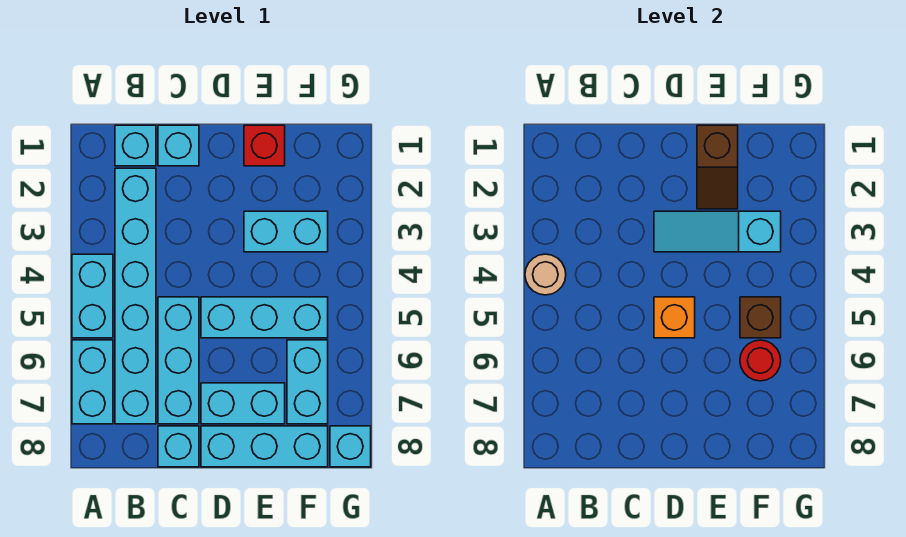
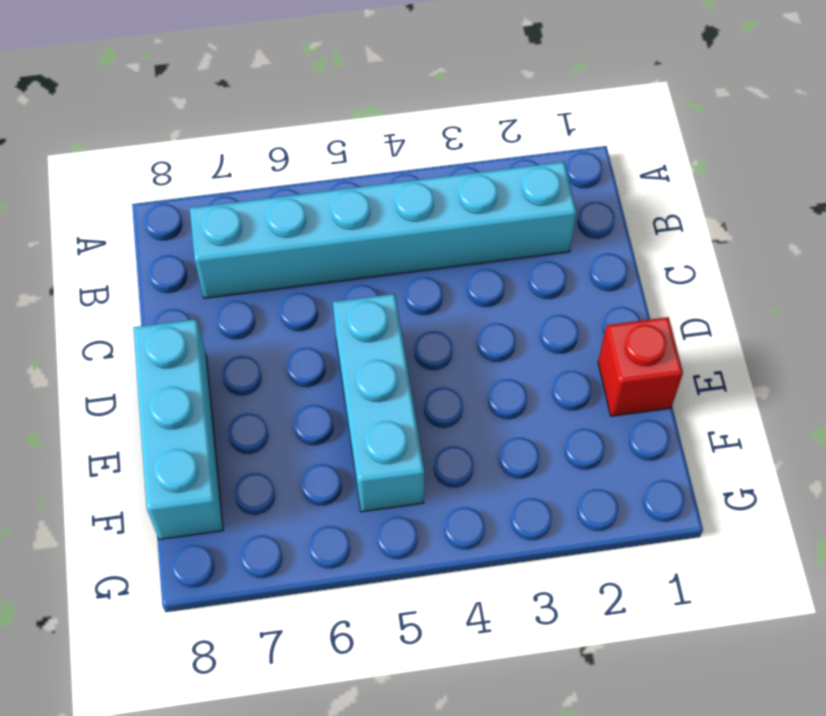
none -> cyan 1x2 brick [72,254,113,338]
none -> cyan 1x2 brick [72,340,113,424]
none -> cyan 1x1 brick [115,125,156,166]

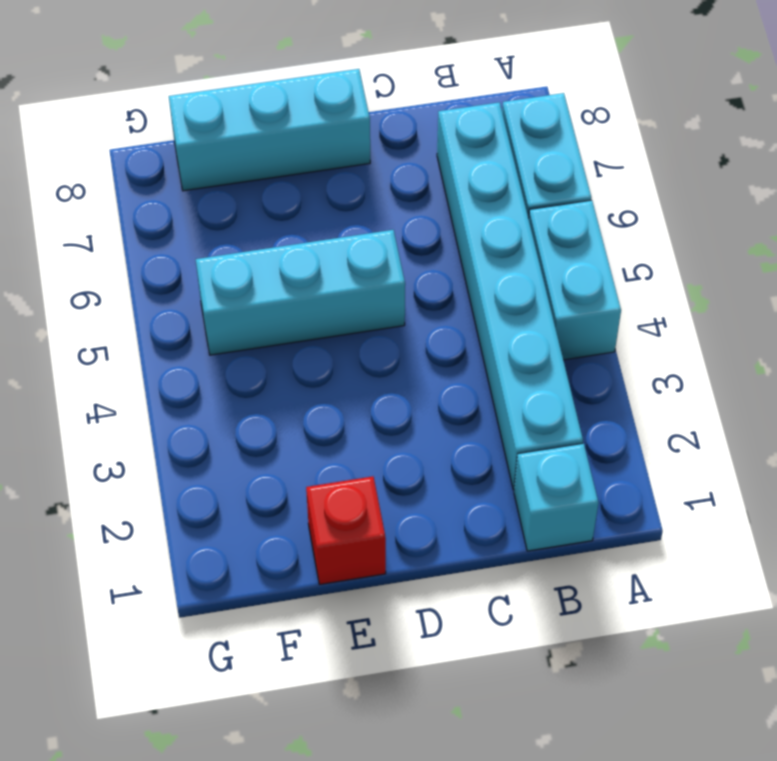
none -> cyan 1x1 brick [158,125,199,166]
none -> cyan 1x3 brick [158,297,199,424]
none -> cyan 1x1 brick [158,426,199,467]

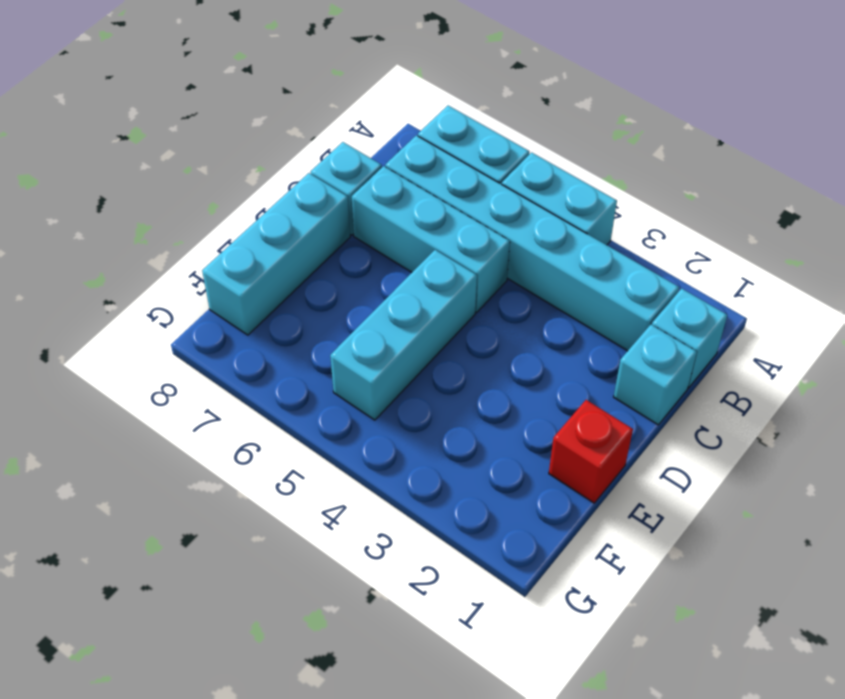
none -> cyan 1x2 brick [201,383,285,424]
none -> cyan 1x2 brick [244,211,328,252]
none -> cyan 1x2 brick [287,340,328,424]

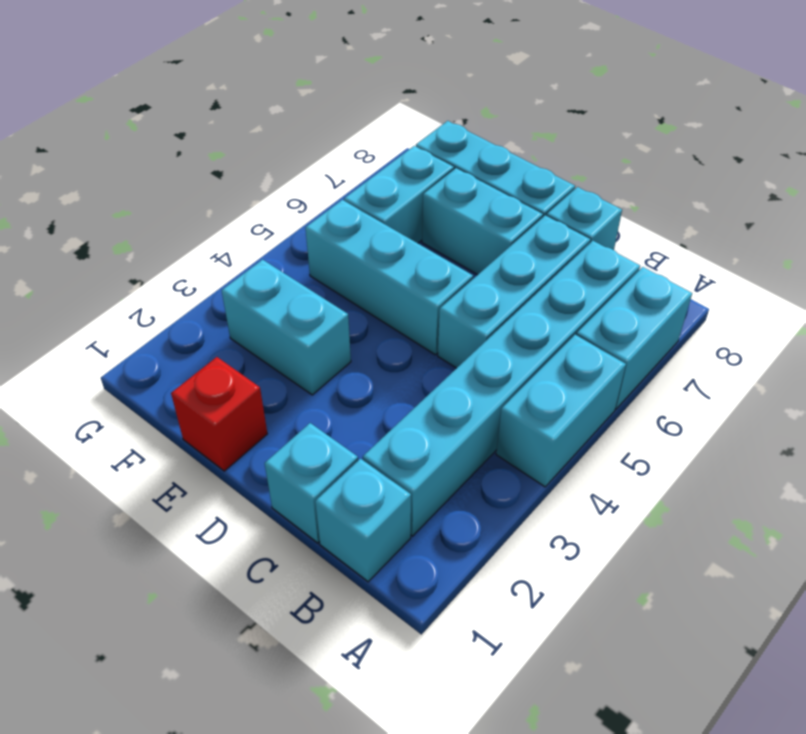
none -> cyan 1x1 brick [330,426,371,467]
none -> tan 1x1 round brick [525,254,566,295]
none -> cyan 1x3 slope [654,211,781,252]

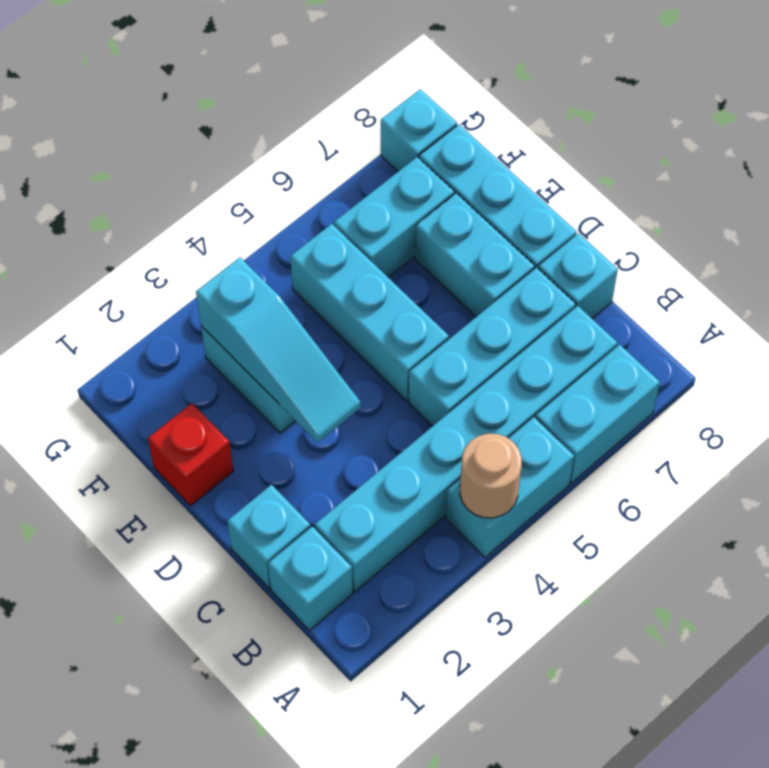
none -> orange 1x1 brick [654,297,695,338]
none -> brown 1x2 slope [697,125,738,209]
none -> brown 1x1 brick [740,297,781,338]

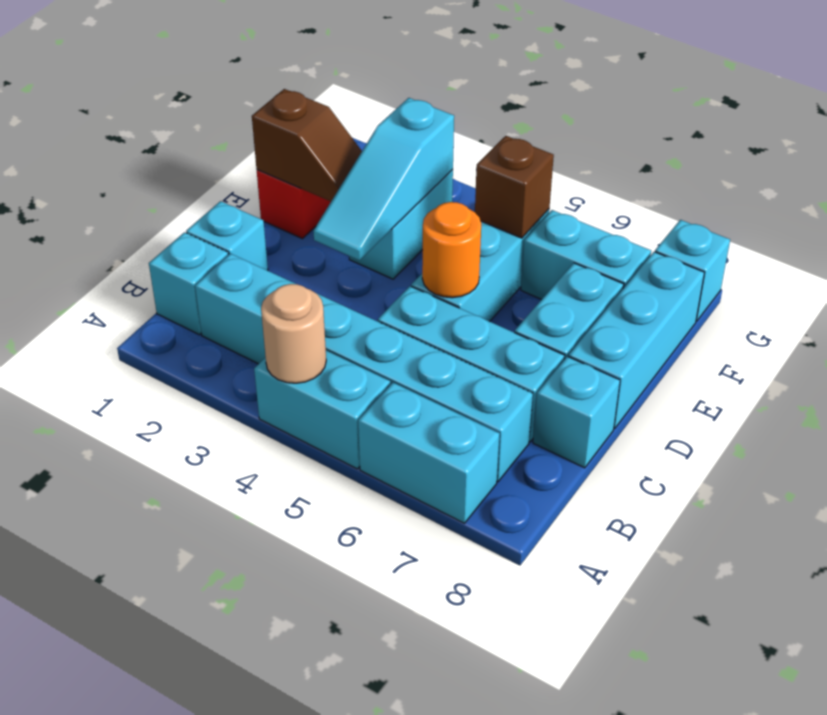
orange 1x1 round brick [422,202,481,298] -> orange 1x1 brick [654,297,695,338]
none -> red 1x1 round brick [740,340,781,381]

